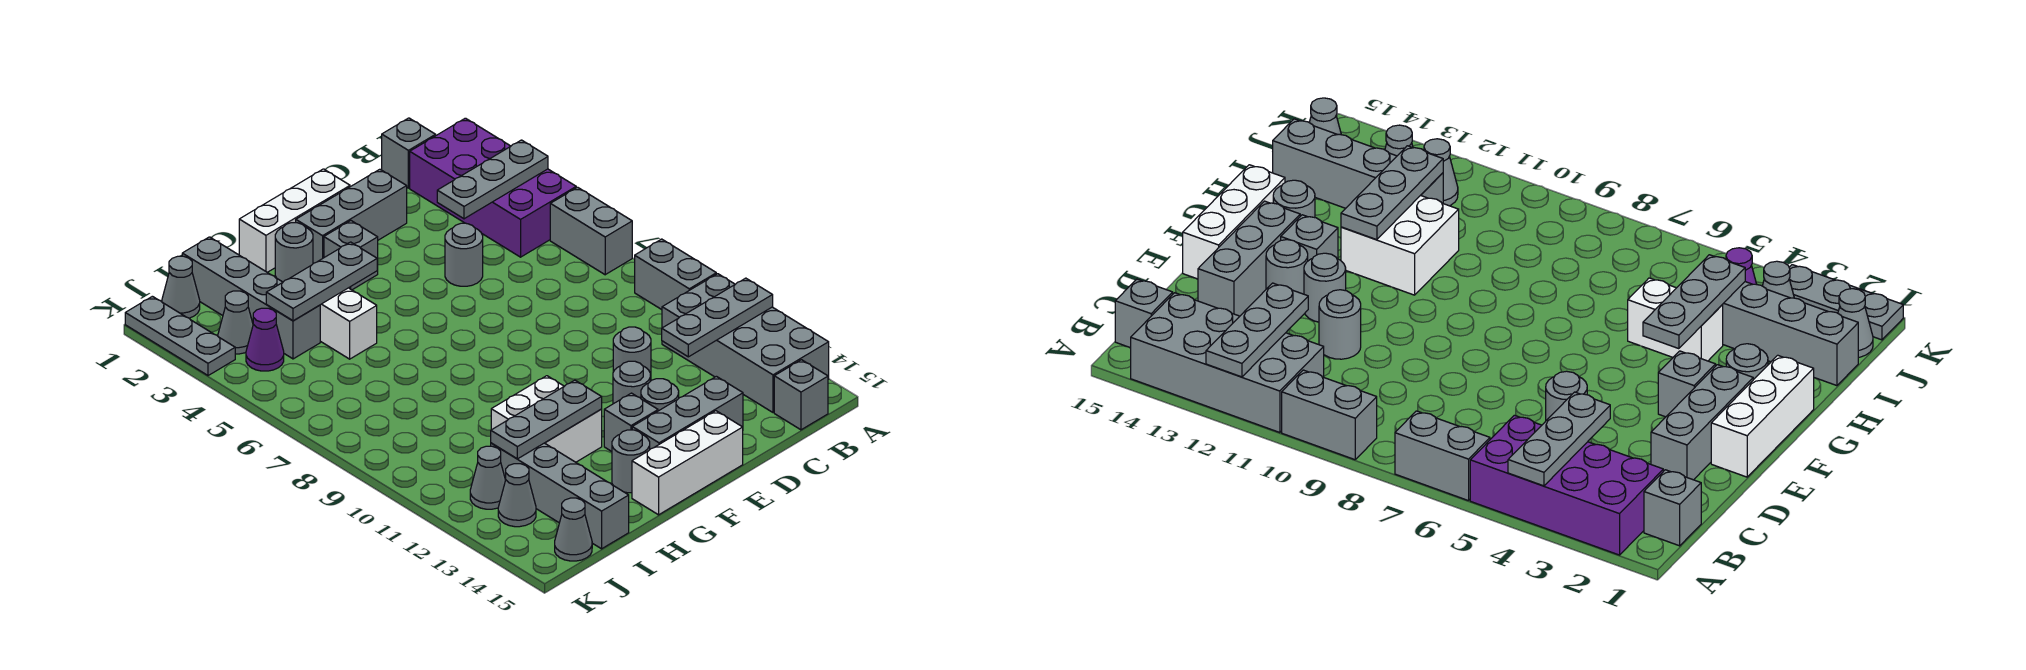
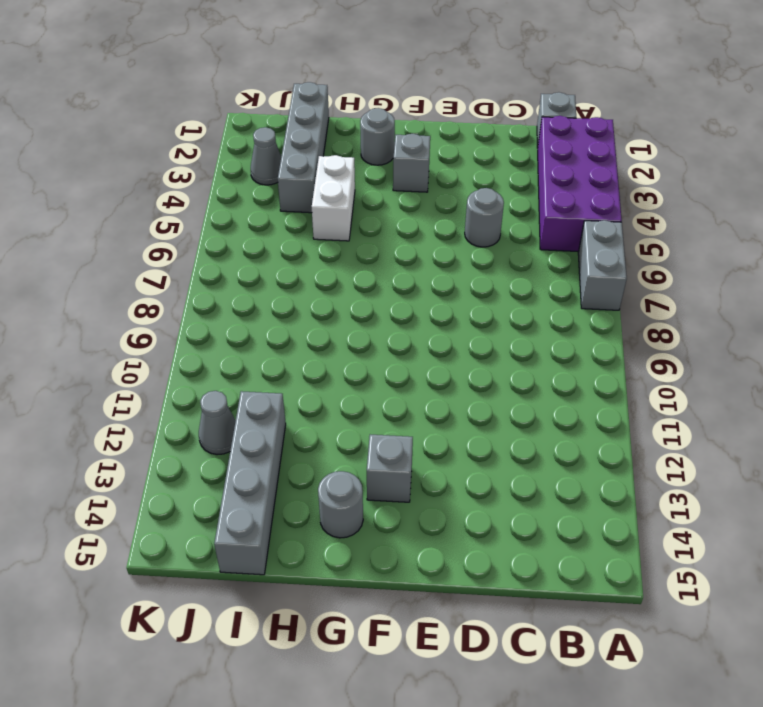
none -> grey 1x2 brick [635,239,716,310]
none -> grey 2x4 brick [662,274,829,412]
none -> grey 1x1 brick [774,360,828,430]
none -> grey 1x3 brick [296,169,407,263]

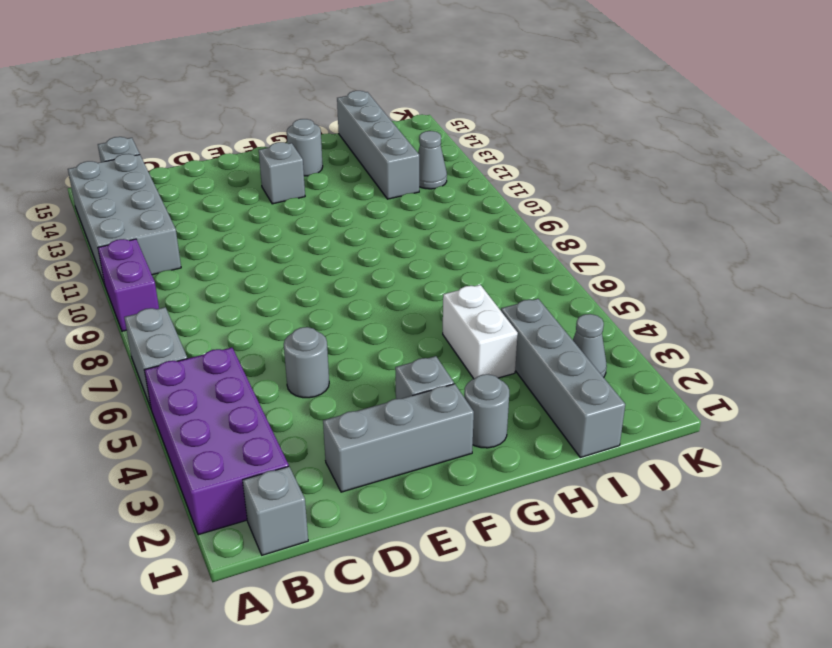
purple 1x2 brick [98,239,159,331] -> grey 1x2 brick [635,239,716,310]
none -> grey 1x1 round brick [613,327,651,381]
none -> grey 1x3 brick [632,376,743,449]
none -> white 1x3 brick [239,169,350,272]
none -> grey 1x1 round brick [613,361,650,404]

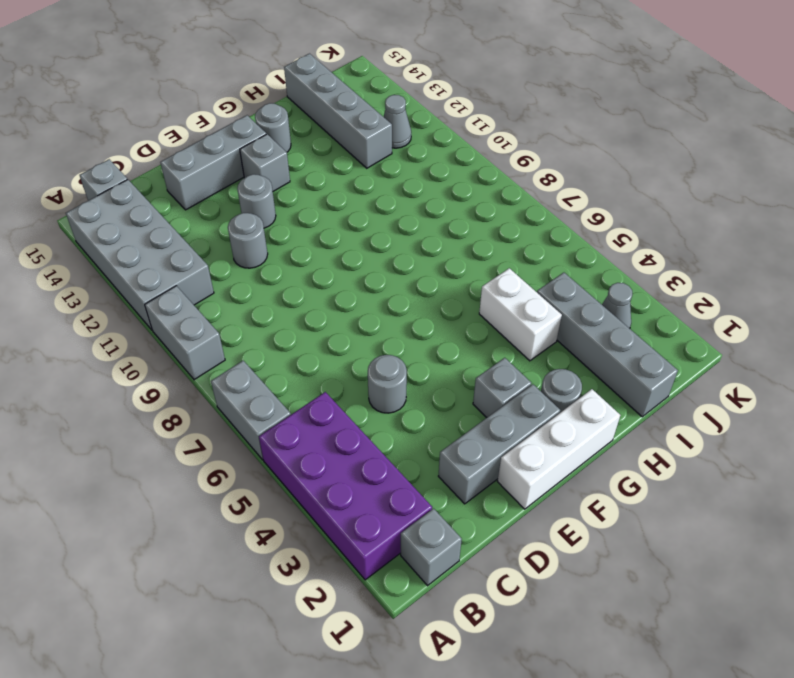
none -> grey 1x1 round brick [641,379,679,411]
none -> white 1x3 brick [632,411,743,515]
none -> white 2x2 brick [491,376,602,462]
none -> grey 1x1 cone [162,256,200,318]

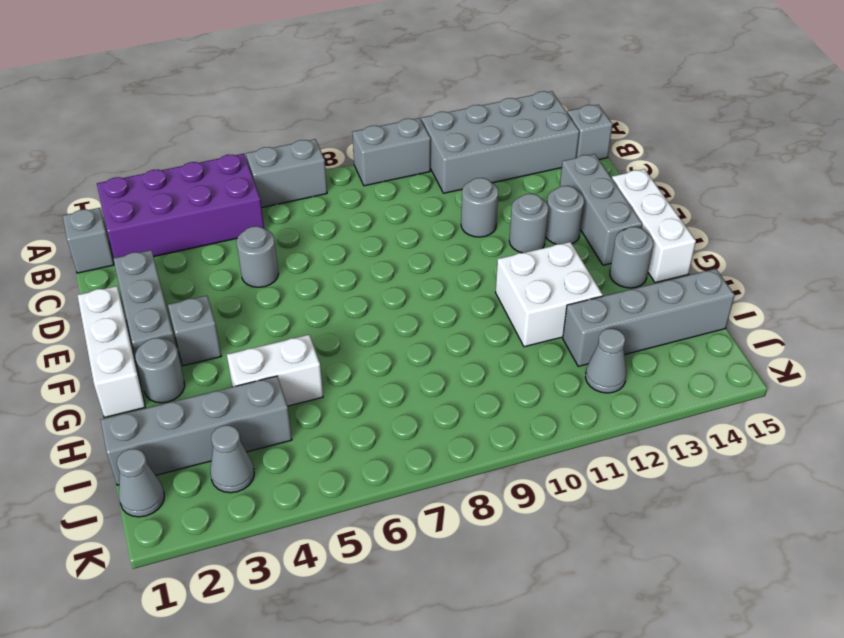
none -> grey 1x1 brick [604,393,658,451]
none -> purple 1x1 cone [246,308,284,371]
none -> grey 1x1 cone [498,464,536,527]
none -> grey 1x1 cone [555,498,592,561]

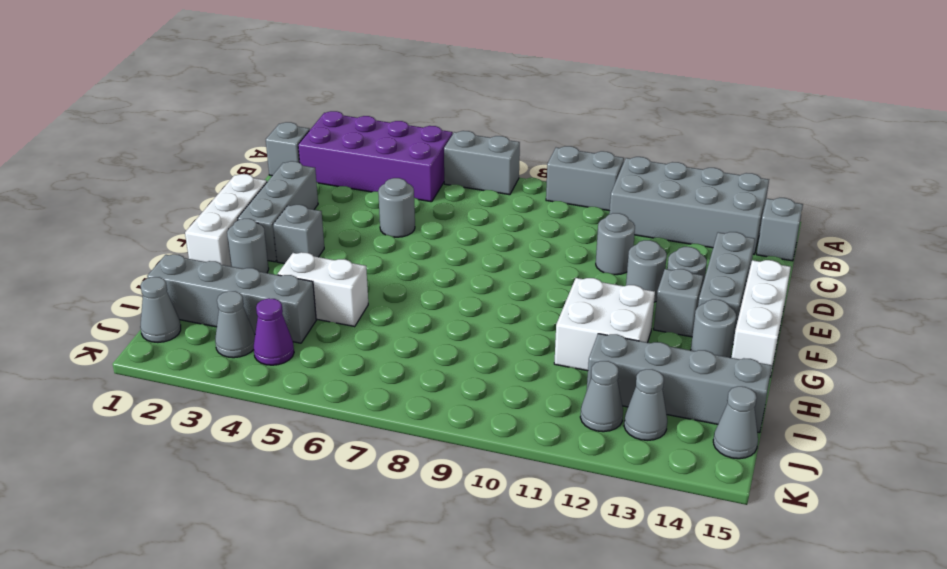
none -> grey 1x3 plate [125,296,235,376]
none -> grey 1x3 plate [437,140,548,219]
none -> grey 1x3 plate [662,278,773,357]
none -> grey 1x3 plate [266,242,377,321]

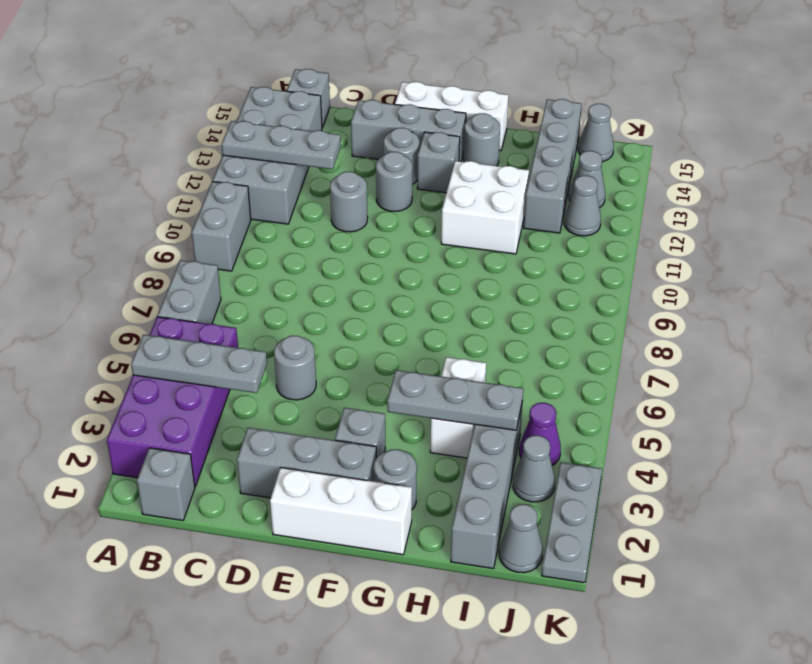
none -> grey 1x3 plate [491,380,602,459]

